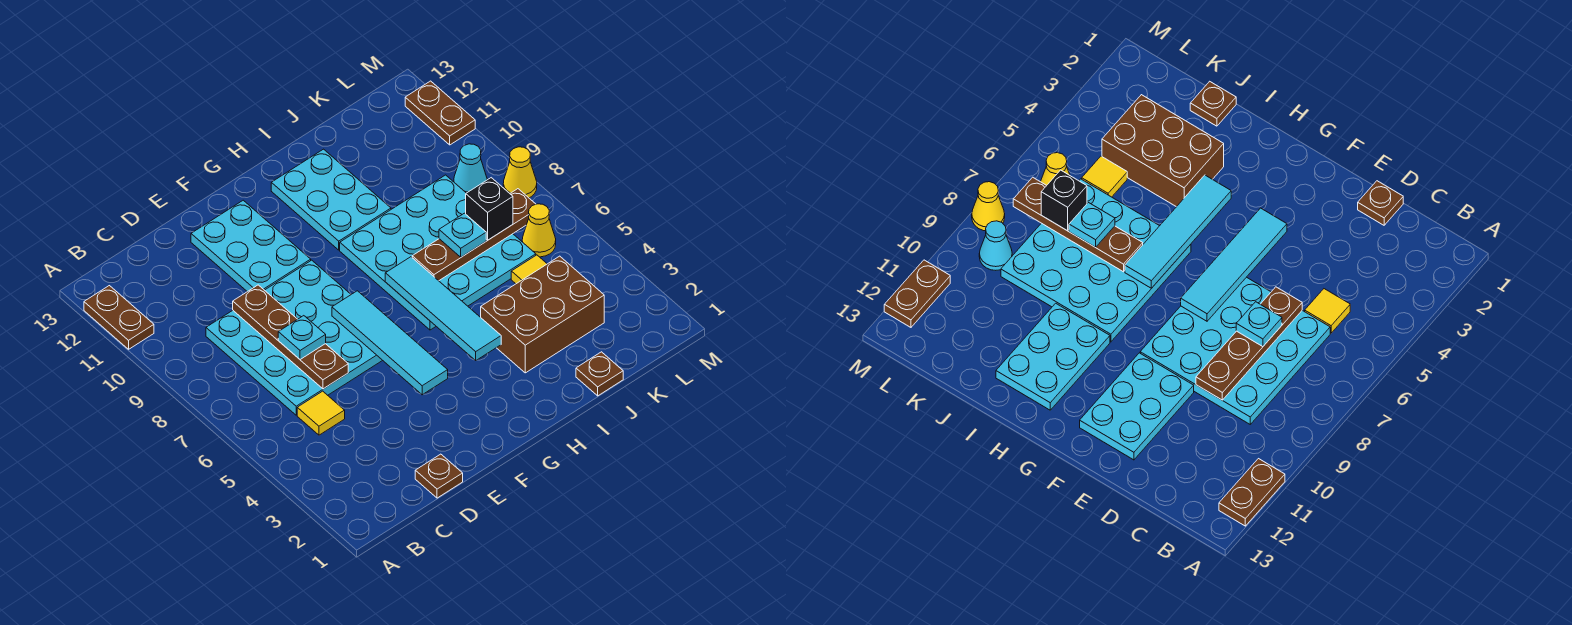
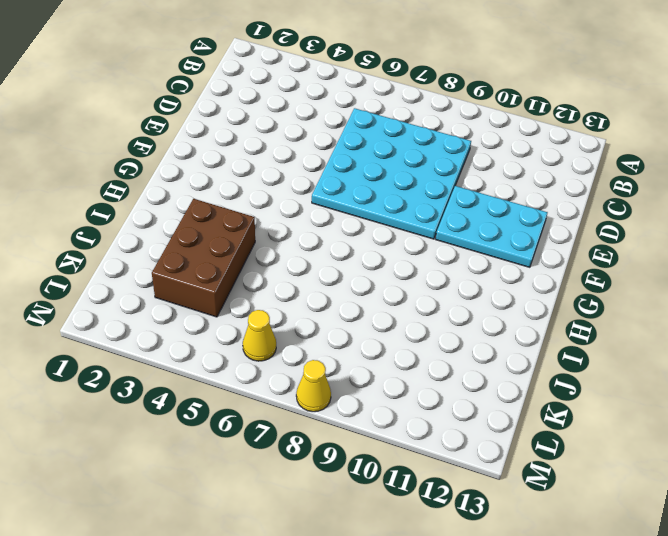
none -> brown 1x2 plate [84,286,154,349]
none -> yellow 1x1 tile [297,391,345,435]
none -> brown 1x1 plate [415,454,463,498]

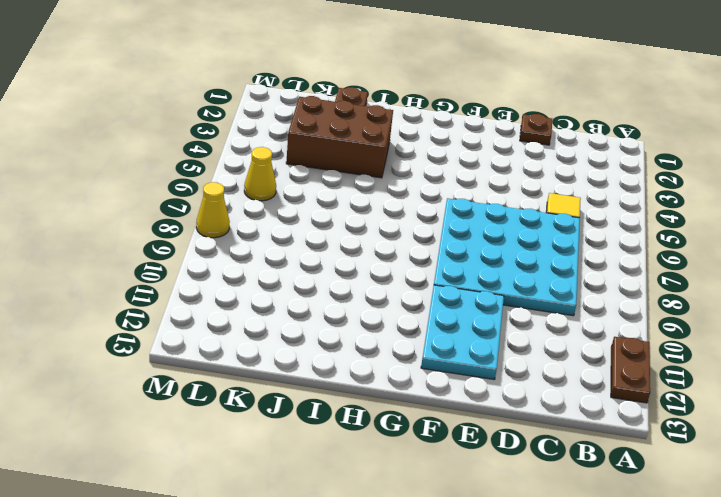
none -> cyan 4x4 plate [340,175,536,330]
none -> cyan 2x3 plate [271,149,391,250]
none -> yellow 1x1 tile [511,255,547,284]

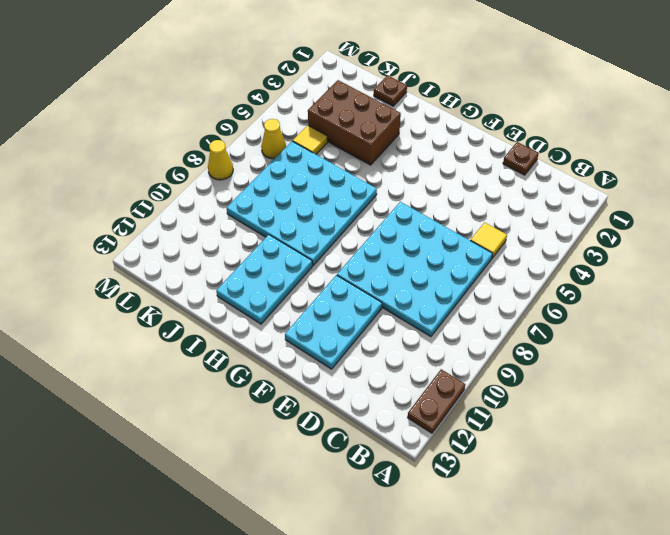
none -> cyan 1x1 cone [454,144,487,193]
none -> brown 1x2 plate [405,81,475,145]
none -> brown 1x4 plate [233,285,348,389]

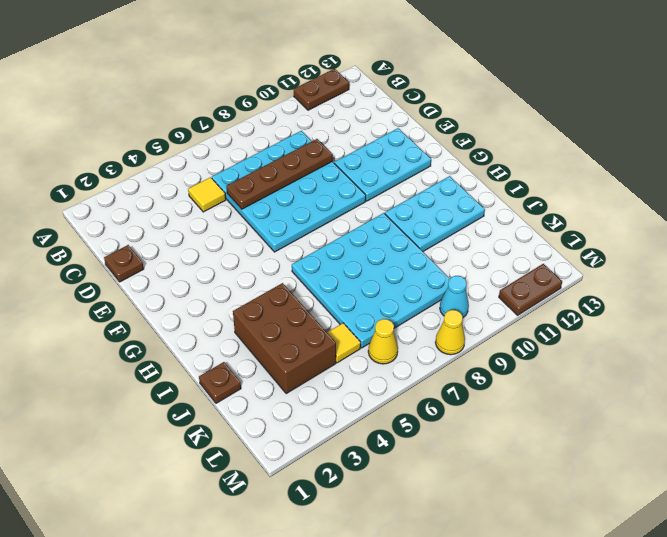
none -> cyan 1x4 tile [332,291,448,395]
none -> cyan 1x4 tile [385,257,501,360]
none -> brown 1x4 plate [412,189,536,281]

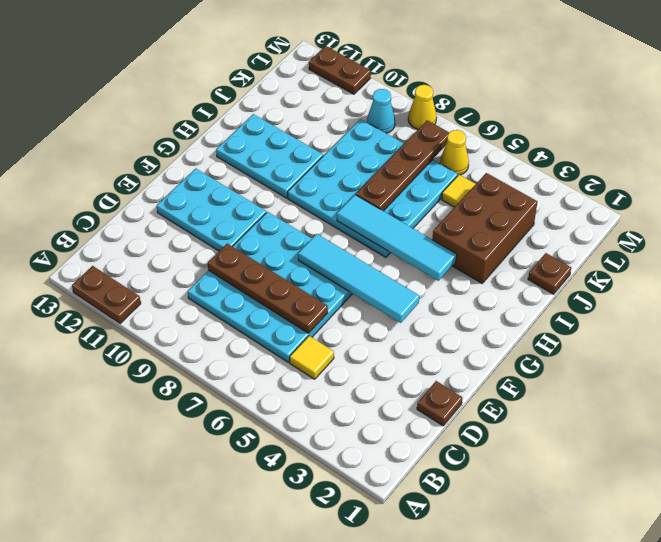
none -> cyan 1x1 plate [278,316,326,359]
none -> cyan 1x1 plate [439,213,486,257]
none -> black 1x1 brick [466,178,513,240]

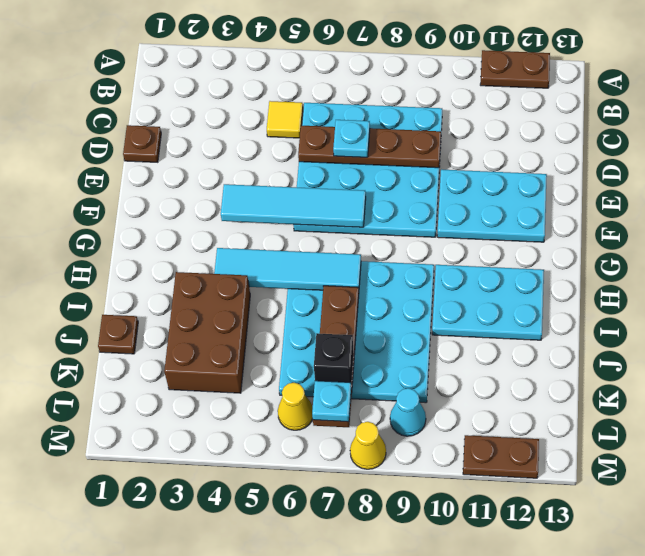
cyan 1x1 plate [312,381,351,422] -> cyan 1x1 plate moved to [439,213,486,257]
none -> yellow 1x1 tile [511,255,547,284]

